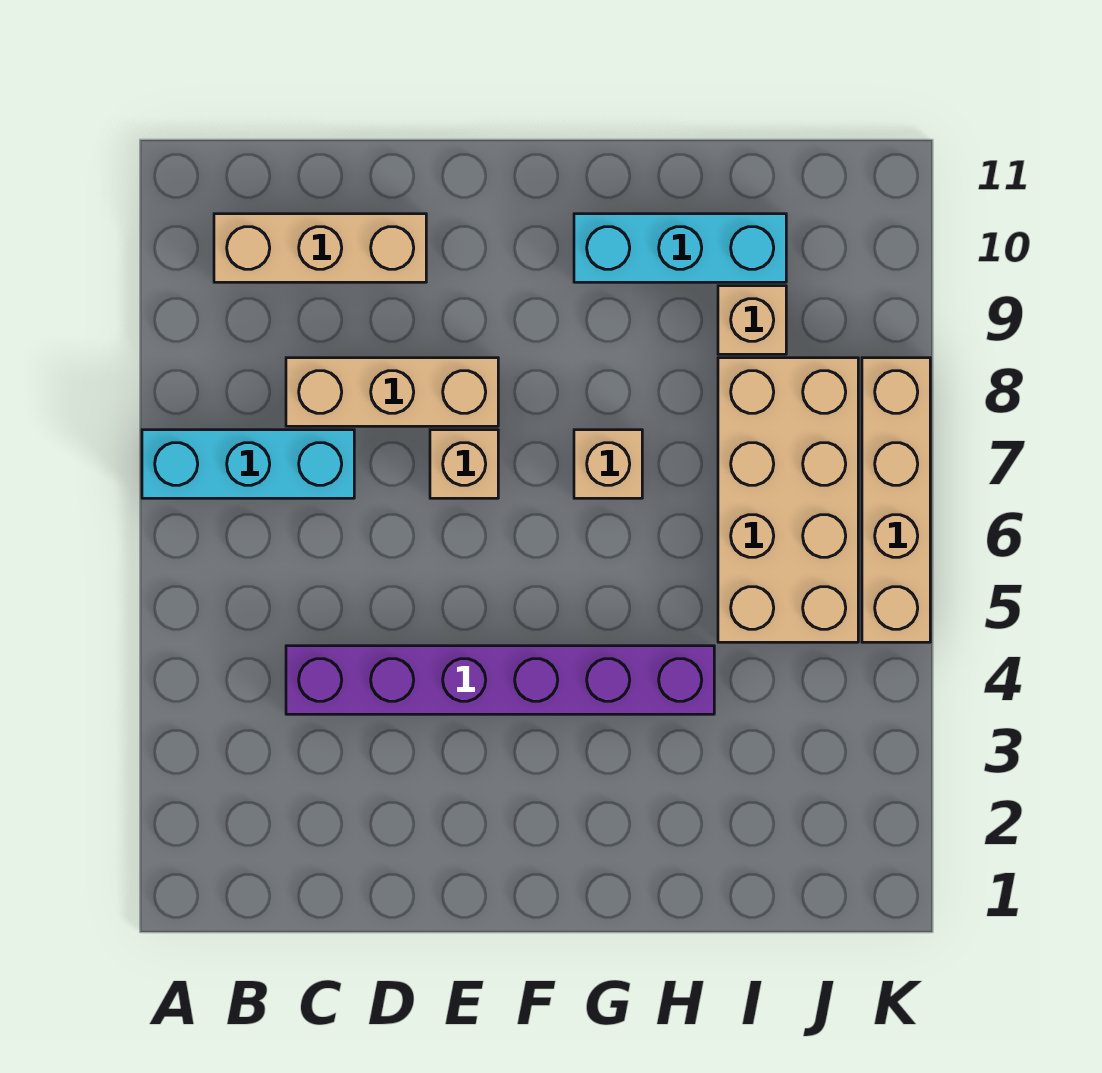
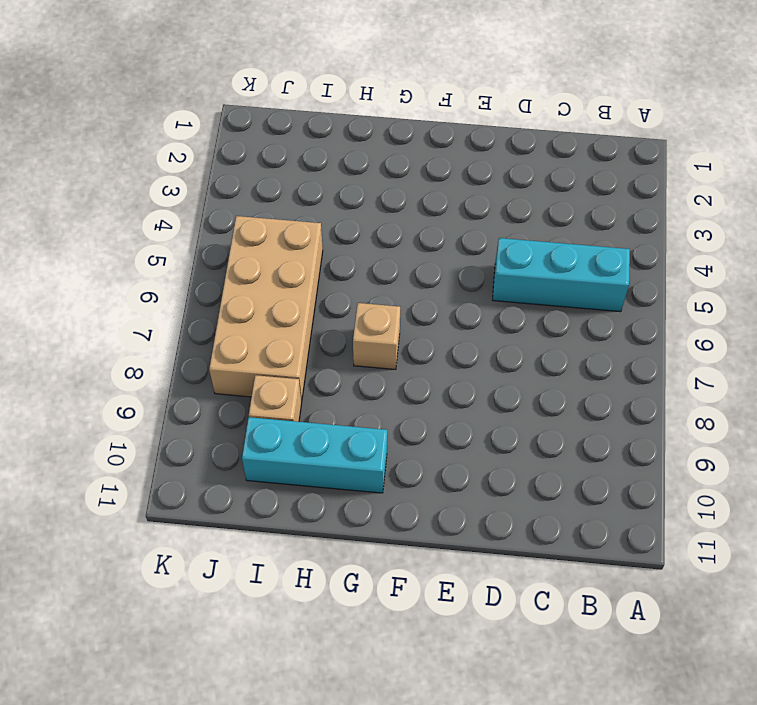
cyan 1x3 brick [493,238,630,312] -> cyan 1x3 brick moved to [142,430,354,498]
none -> tan 1x3 brick [214,214,426,282]
none -> purple 1x6 brick [286,646,714,714]

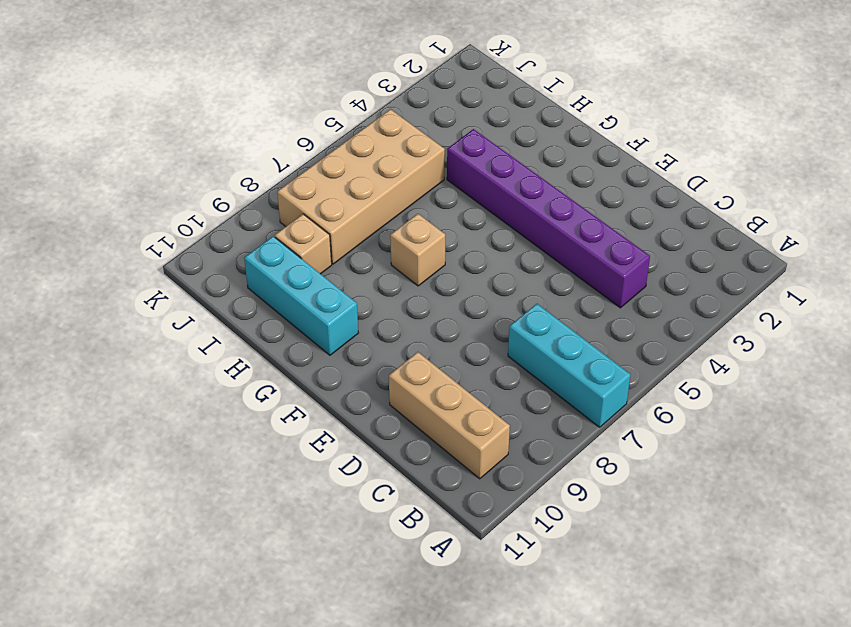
none -> tan 1x3 brick [286,358,498,426]
none -> tan 1x1 brick [430,430,498,498]

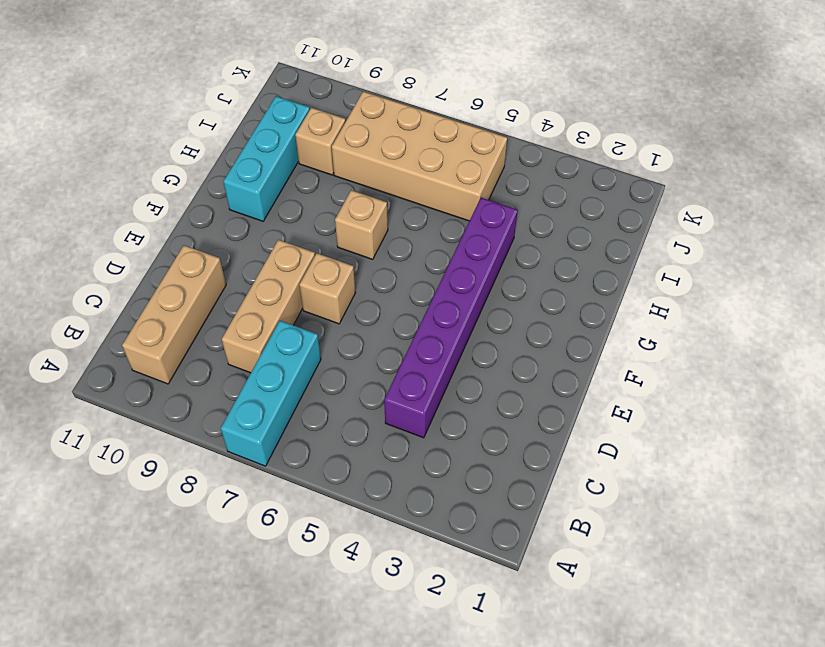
none -> tan 1x4 brick [862,358,930,642]

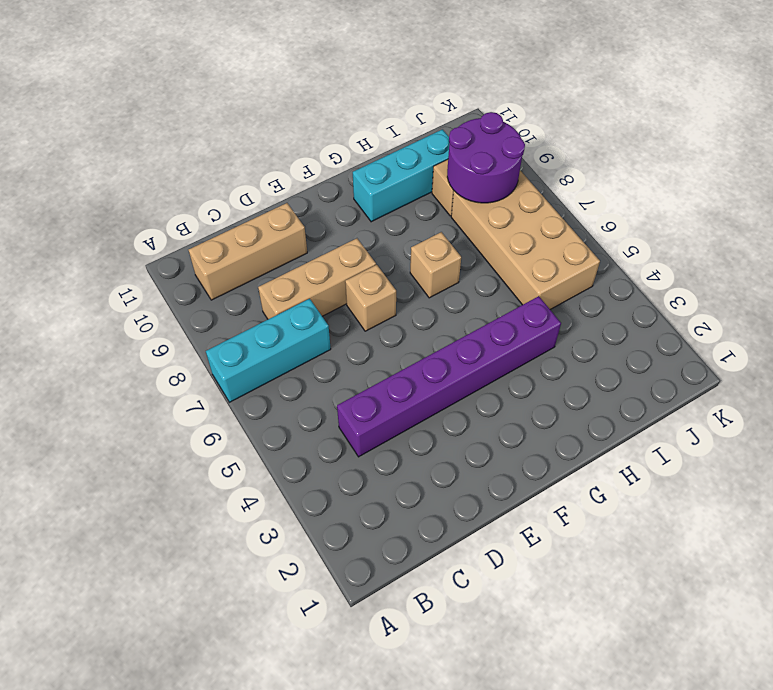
purple 2x2 round brick [447,112,525,203] -> none
none -> tan 1x4 brick [862,358,930,642]

